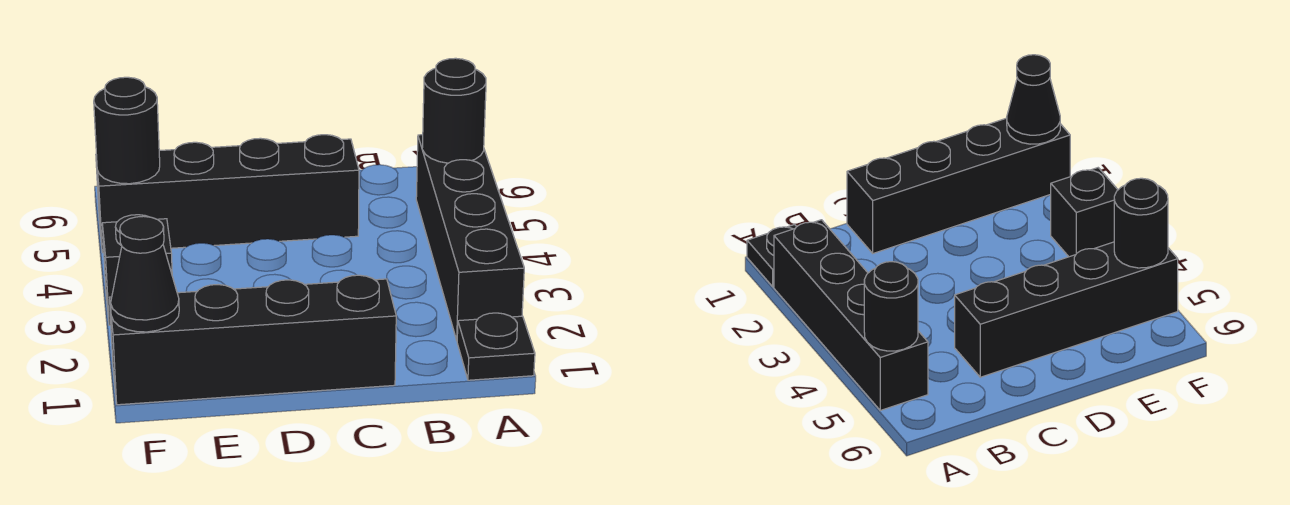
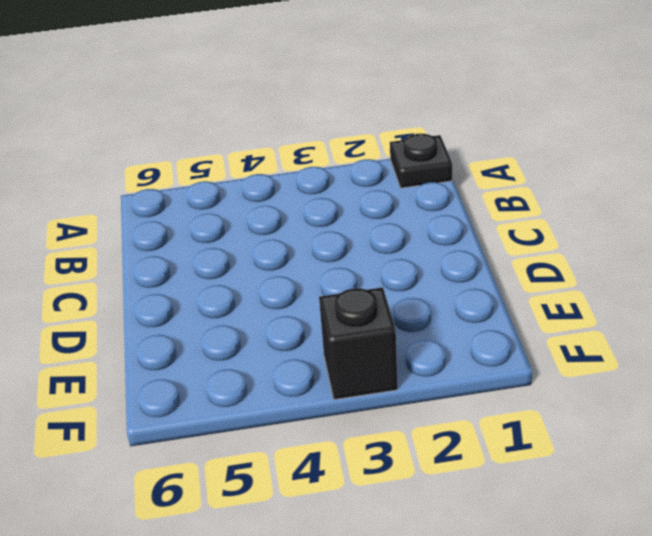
none -> black 1x4 brick [416,135,524,340]
none -> black 1x4 brick [109,275,396,405]

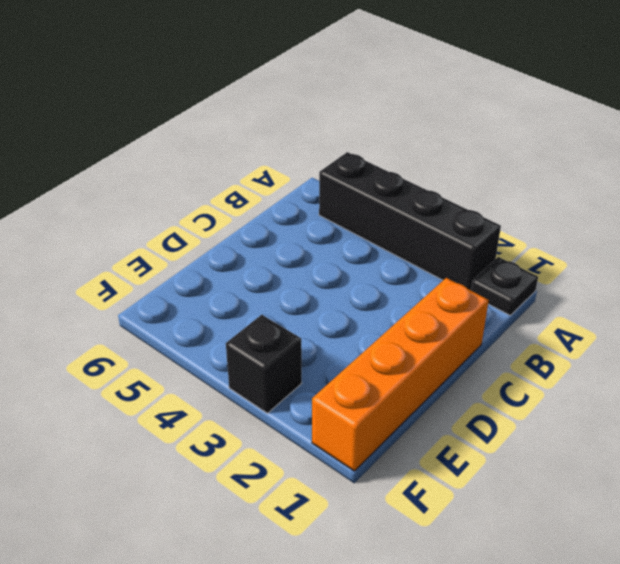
orange 1x4 brick [312,278,489,471] -> black 1x4 brick [109,275,396,405]
none -> black 1x4 brick [96,135,359,253]
none -> black 1x1 round brick [422,58,486,163]

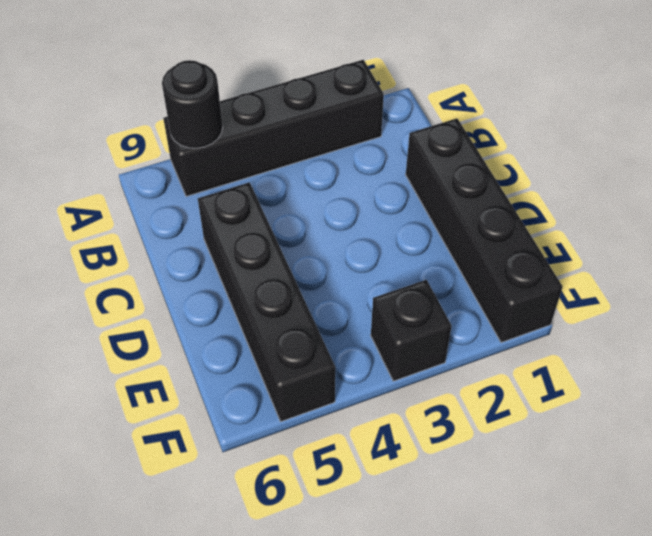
none -> black 1x1 plate [457,313,535,380]
none -> black 1x1 cone [111,216,179,332]

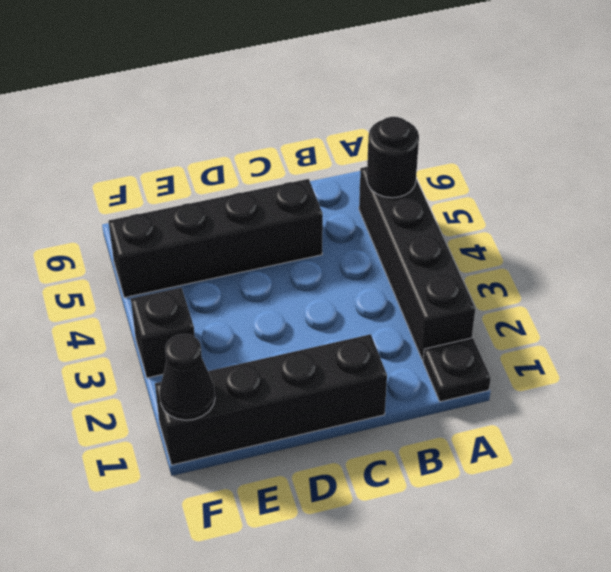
none -> black 1x1 round brick [94,77,160,184]

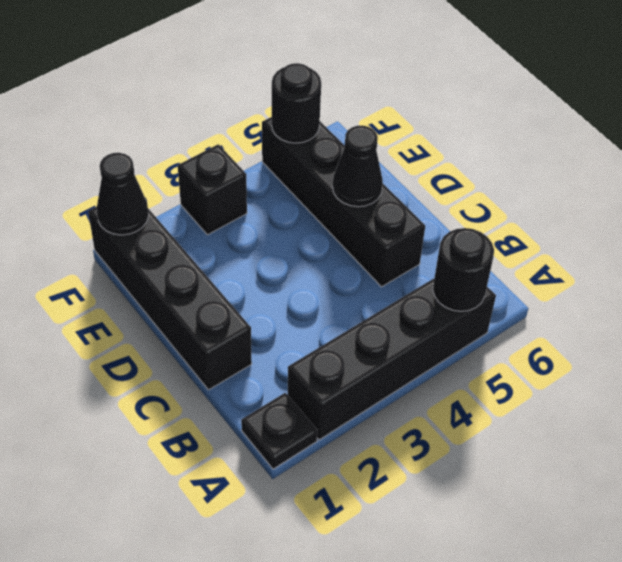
black 1x1 cone [332,126,383,207] -> none

